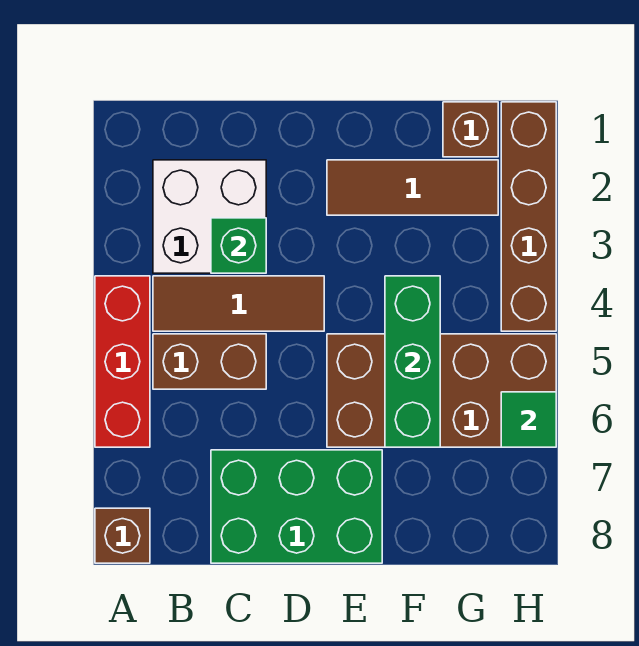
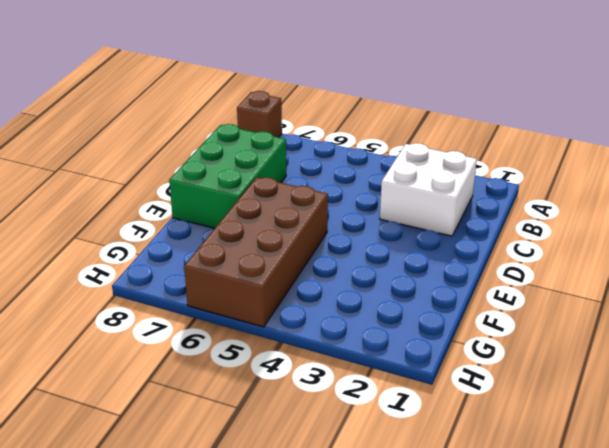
none -> red 1x3 brick [95,276,150,447]
none -> brown 1x3 tile [153,276,324,331]
none -> brown 1x2 brick [153,334,266,389]

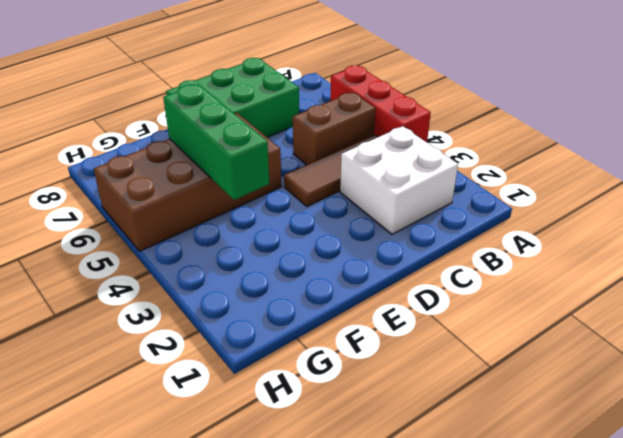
none -> brown 1x1 brick [95,508,150,563]
none -> brown 1x3 tile [327,160,498,215]
none -> brown 1x1 brick [443,102,498,157]

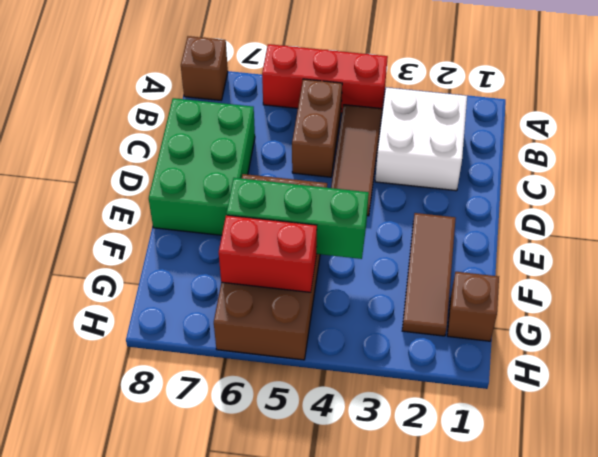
red 1x2 brick [219,215,317,292] -> none
none -> brown 1x4 brick [501,102,556,331]
none -> green 1x1 brick [211,218,266,273]
none -> green 1x1 tile [501,392,556,447]

